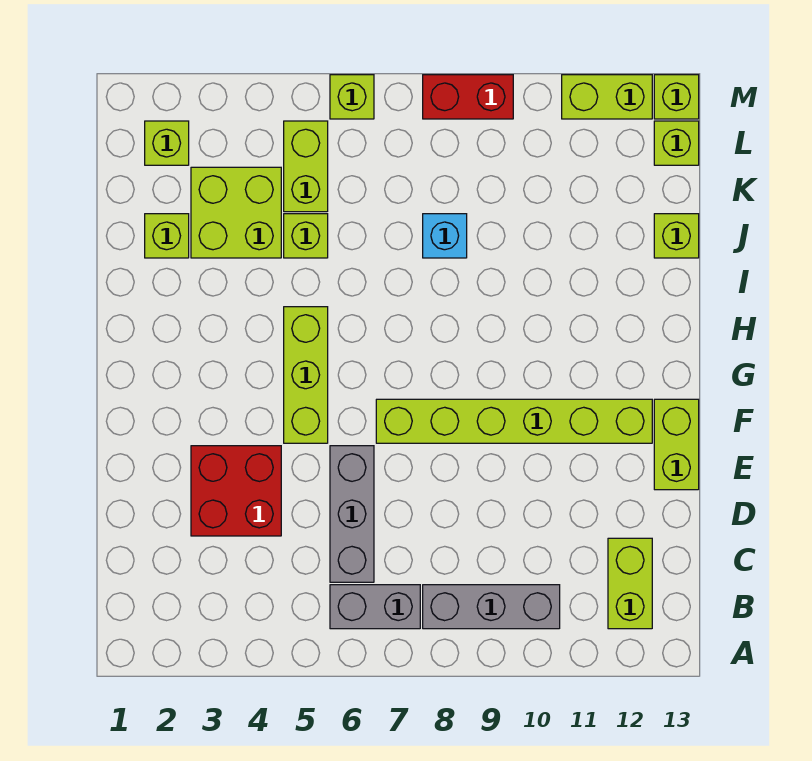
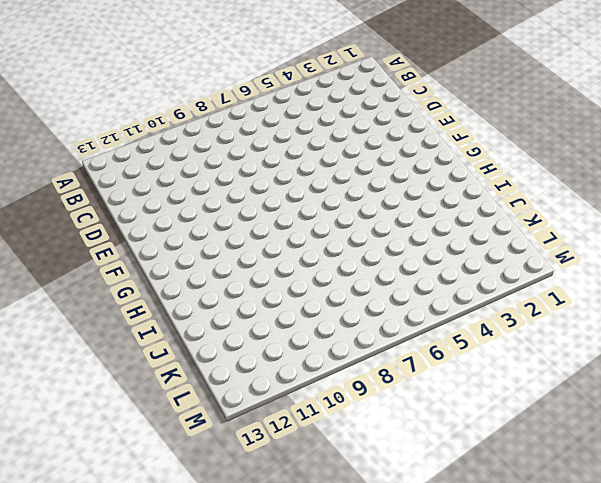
none -> grey 1x2 brick [330,585,420,629]
none -> grey 1x3 brick [423,585,560,629]
none -> lime 1x2 brick [608,538,652,629]

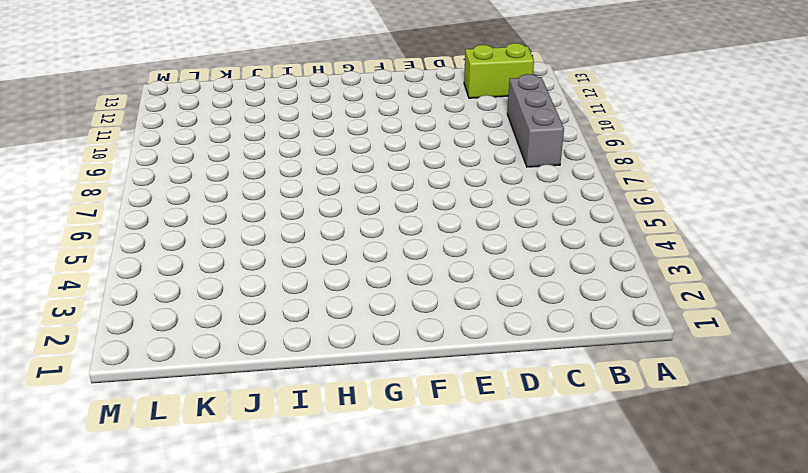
none -> grey 1x2 brick [330,585,420,629]
none -> grey 1x3 brick [330,446,374,582]
none -> red 2x2 brick [191,446,281,536]

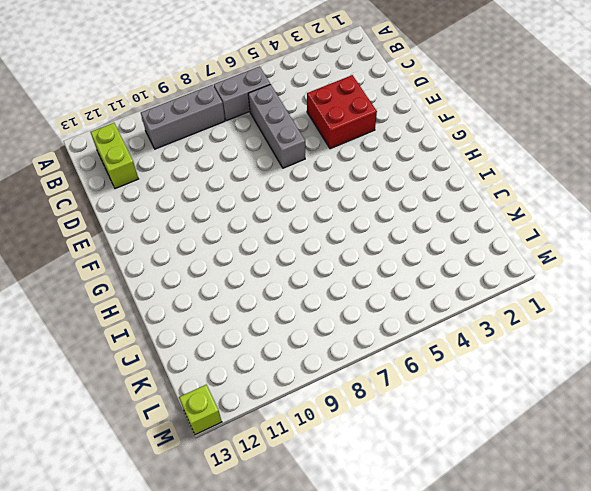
none -> lime 1x2 brick [654,399,699,490]
none -> lime 1x3 brick [284,307,328,443]
none -> lime 1x6 brick [376,399,652,443]

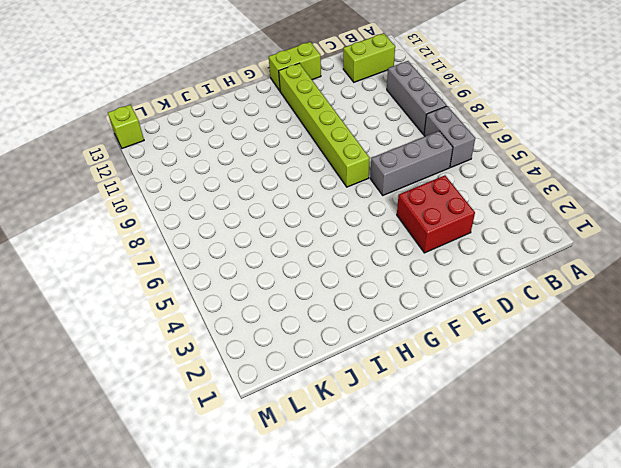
none -> lime 1x3 brick [284,307,328,443]
none -> lime 1x1 brick [145,214,189,258]
none -> lime 2x2 brick [191,167,281,258]

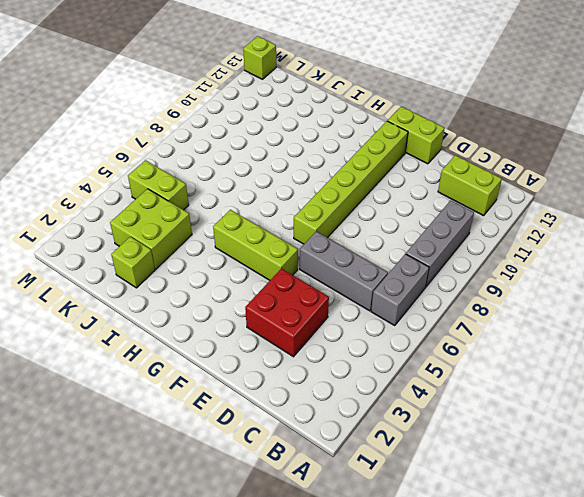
none -> lime 1x1 brick [284,214,328,258]
none -> cyan 1x1 brick [423,214,467,258]
none -> lime 1x1 brick [654,214,699,258]

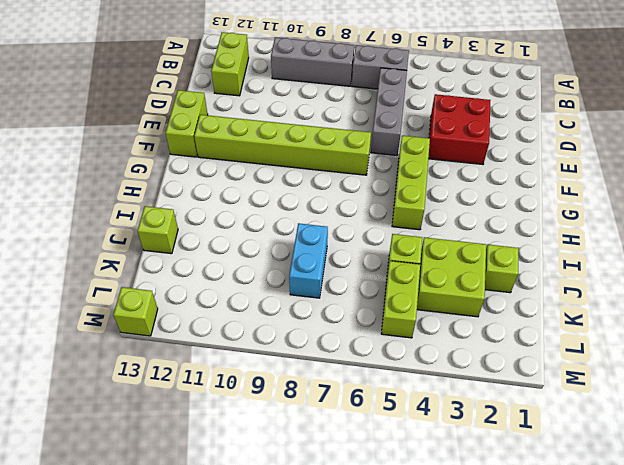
cyan 1x2 brick [289,223,328,298] -> cyan 1x1 brick [423,214,467,258]
none -> lime 1x1 brick [145,121,189,165]
none -> lime 1x1 brick [654,121,699,165]
none -> lime 1x1 brick [330,75,374,119]

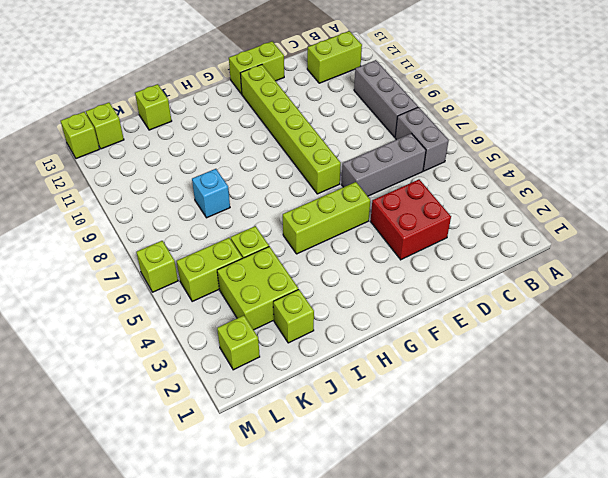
none -> red 1x2 brick [423,75,513,119]
none -> lime 1x2 brick [562,75,652,119]

